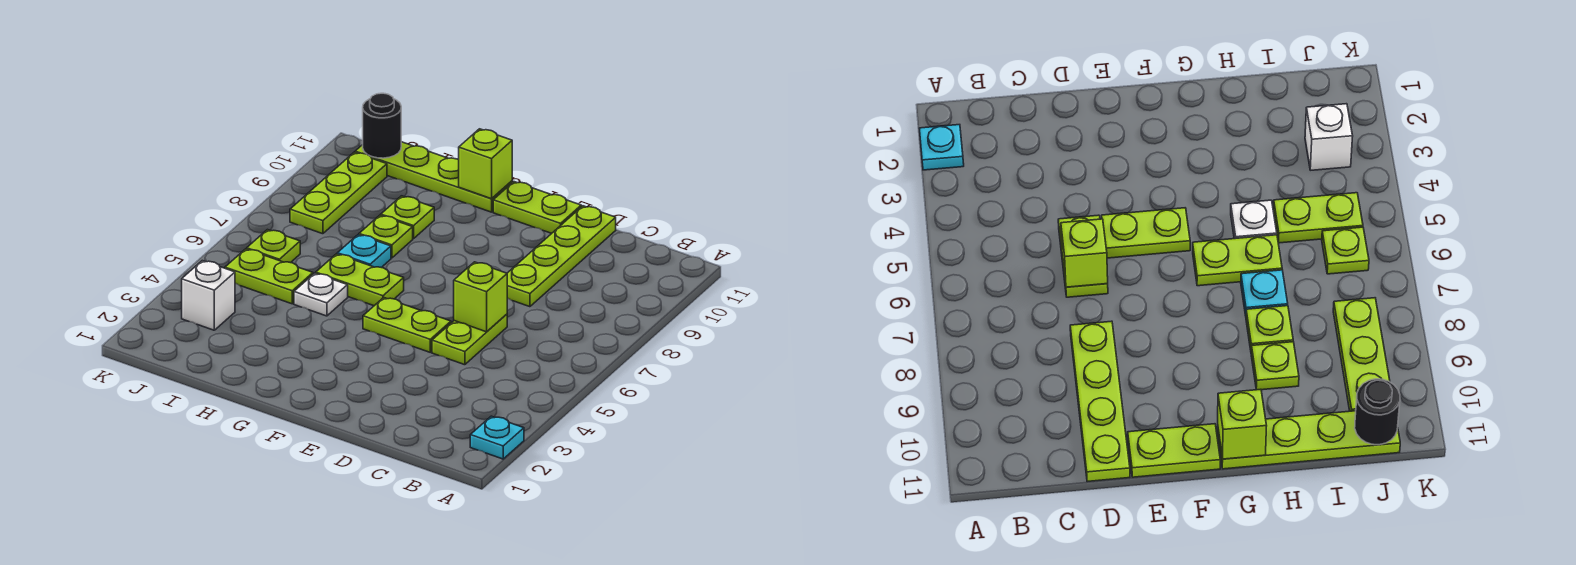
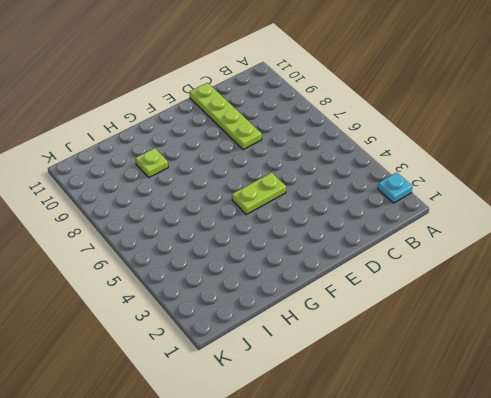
none -> lime 1x2 plate [432,314,507,365]
none -> lime 1x2 plate [493,182,581,233]
none -> lime 1x2 plate [316,254,404,306]

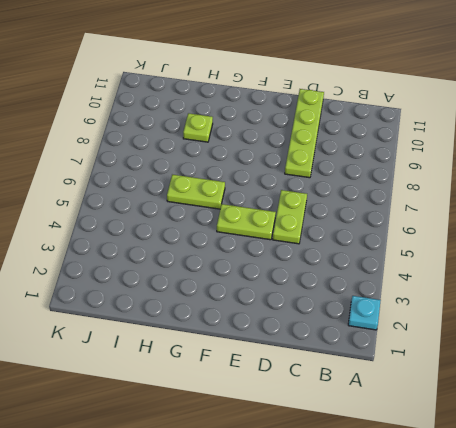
none -> lime 1x2 plate [493,182,581,233]
none -> lime 1x4 plate [355,142,512,212]
none -> white 1x1 plate [294,273,348,316]

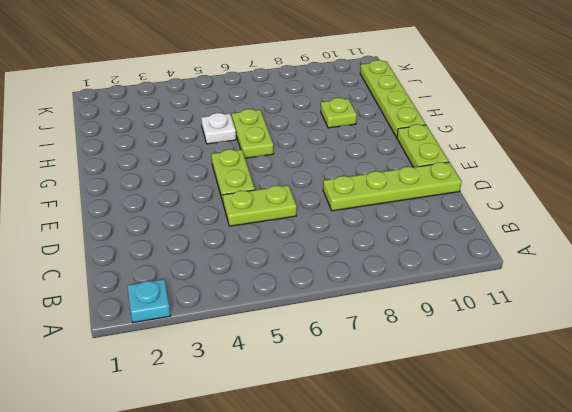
none -> cyan 1x1 plate [337,235,391,268]
none -> lime 1x1 plate [359,215,413,258]
none -> lime 1x2 plate [225,249,313,304]

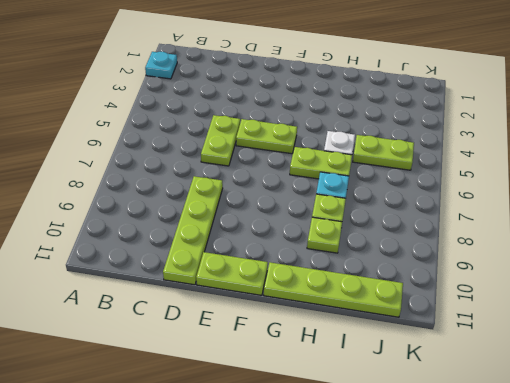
none -> white 1x1 brick [182,261,235,330]
none -> lime 1x1 plate [247,230,300,263]
none -> lime 1x3 plate [290,152,387,234]

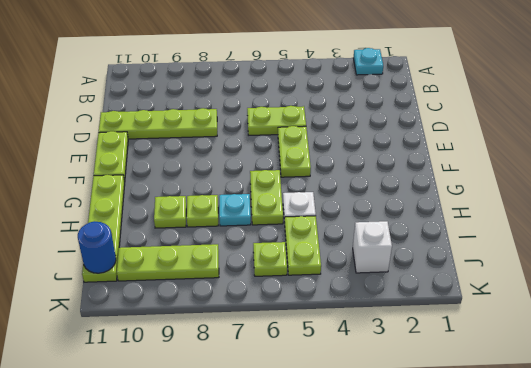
blue 1x1 round brick [78,221,116,273] -> black 1x1 round brick [363,93,401,158]
none -> lime 1x1 brick [454,262,507,332]
none -> lime 1x1 brick [459,129,512,199]

